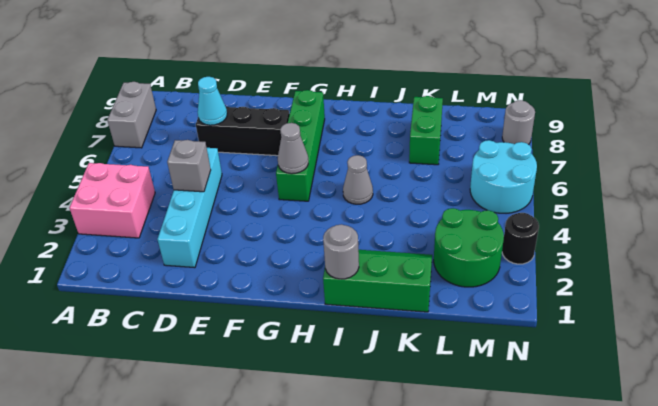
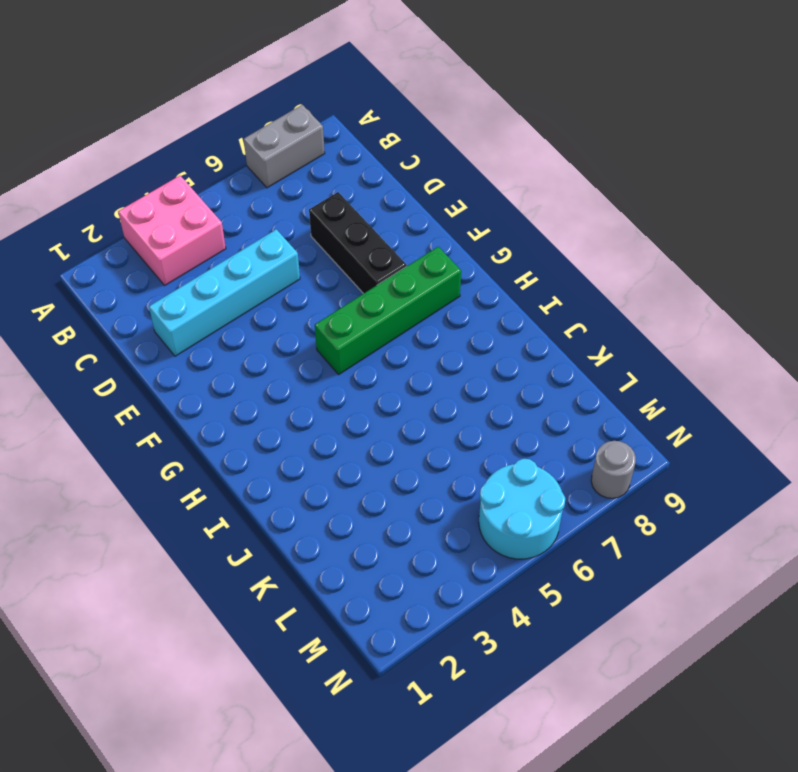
none -> green 2x3 slope [323,250,432,312]
none -> grey 1x1 cone [343,155,373,204]
none -> green 1x2 brick [409,96,443,165]

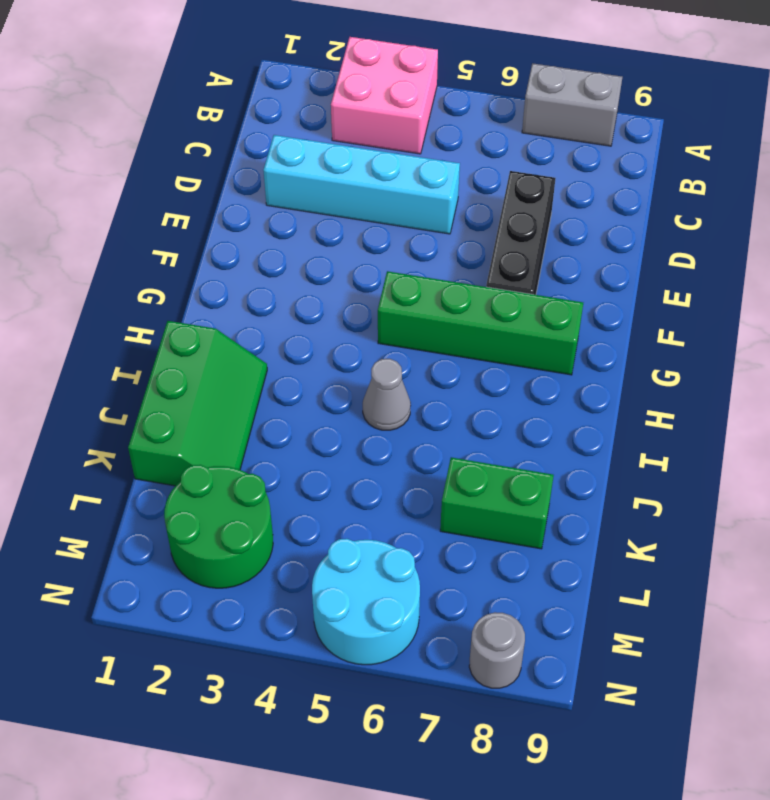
none -> black 1x1 round brick [502,213,539,264]
none -> grey 1x1 brick [167,140,211,192]
none -> cyan 1x1 cone [198,77,227,125]

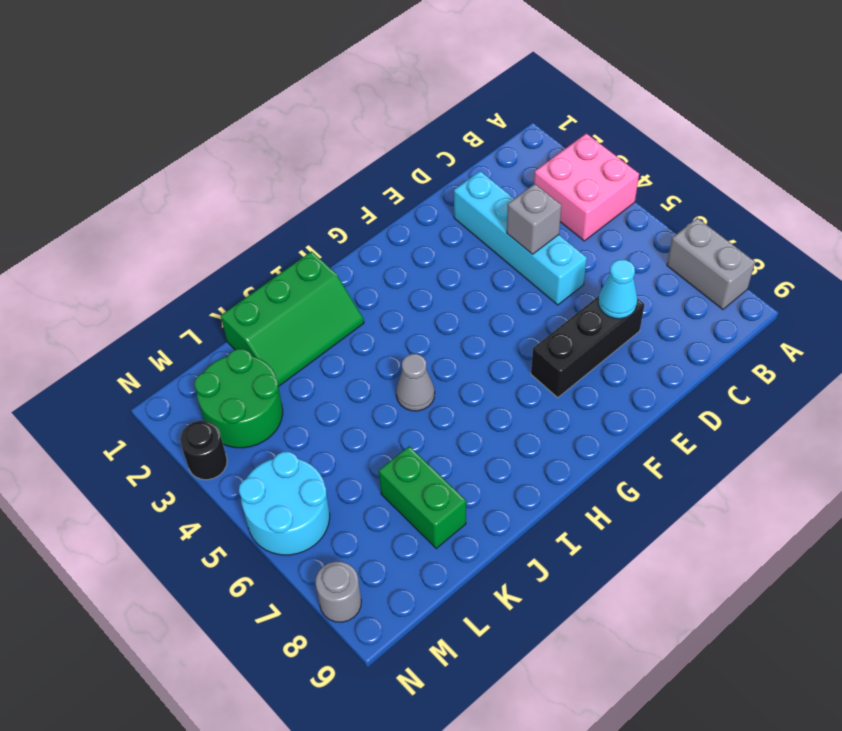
none -> green 1x4 brick [276,90,325,201]
none -> grey 1x1 cone [278,123,308,174]
none -> grey 1x1 round brick [323,224,359,279]

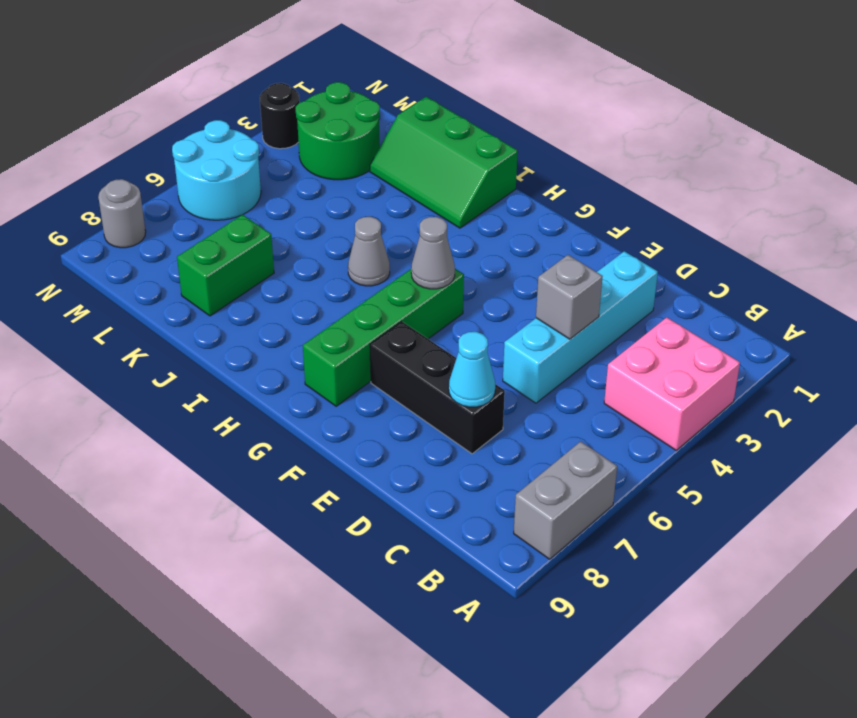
none -> grey 1x1 round brick [323,224,359,279]

